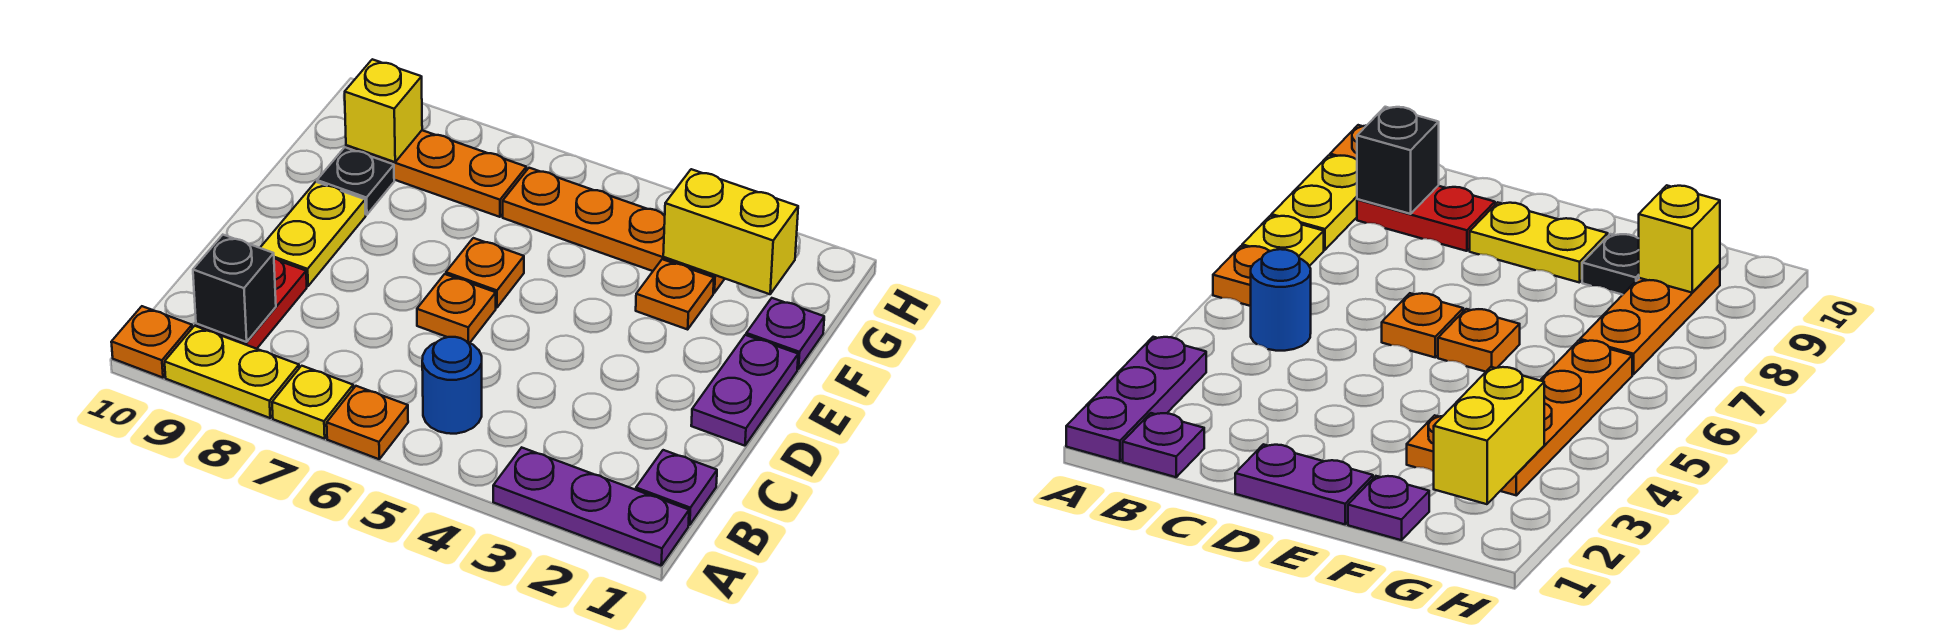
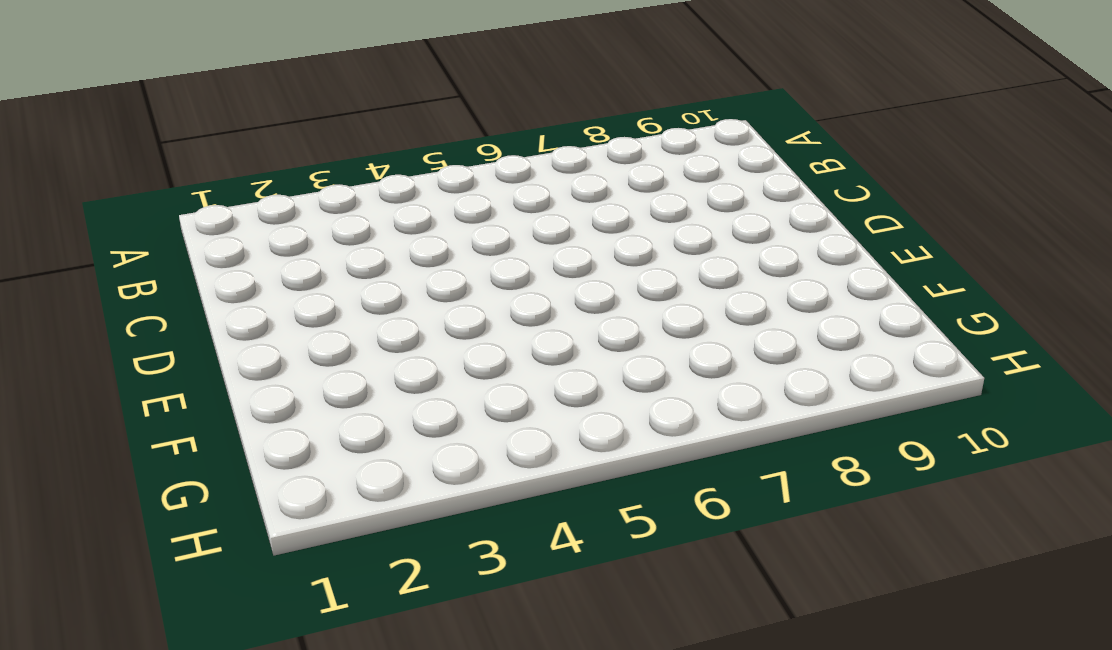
none -> purple 1x3 plate [493,448,689,566]
none -> orange 1x1 plate [327,386,408,459]
none -> yellow 1x1 plate [272,366,353,439]

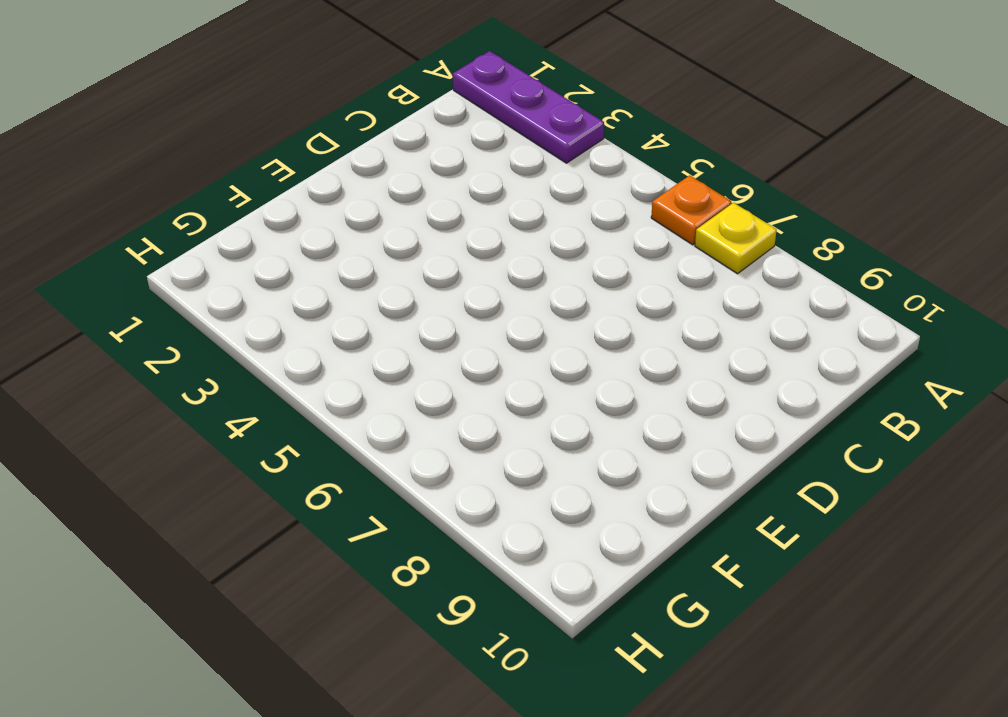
none -> yellow 1x2 plate [165,326,299,418]
none -> orange 1x1 plate [111,306,192,378]
none -> purple 1x1 plate [636,450,717,525]

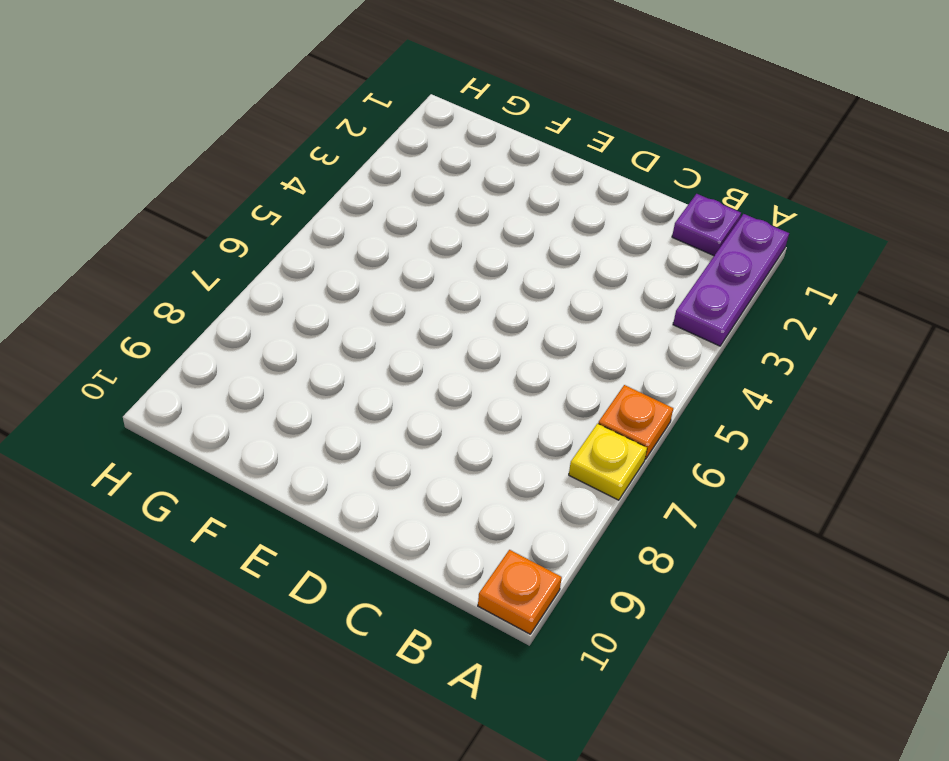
none -> yellow 1x2 plate [165,326,299,418]
none -> blue 1x1 round brick [422,337,482,434]
none -> red 1x2 plate [196,258,307,349]

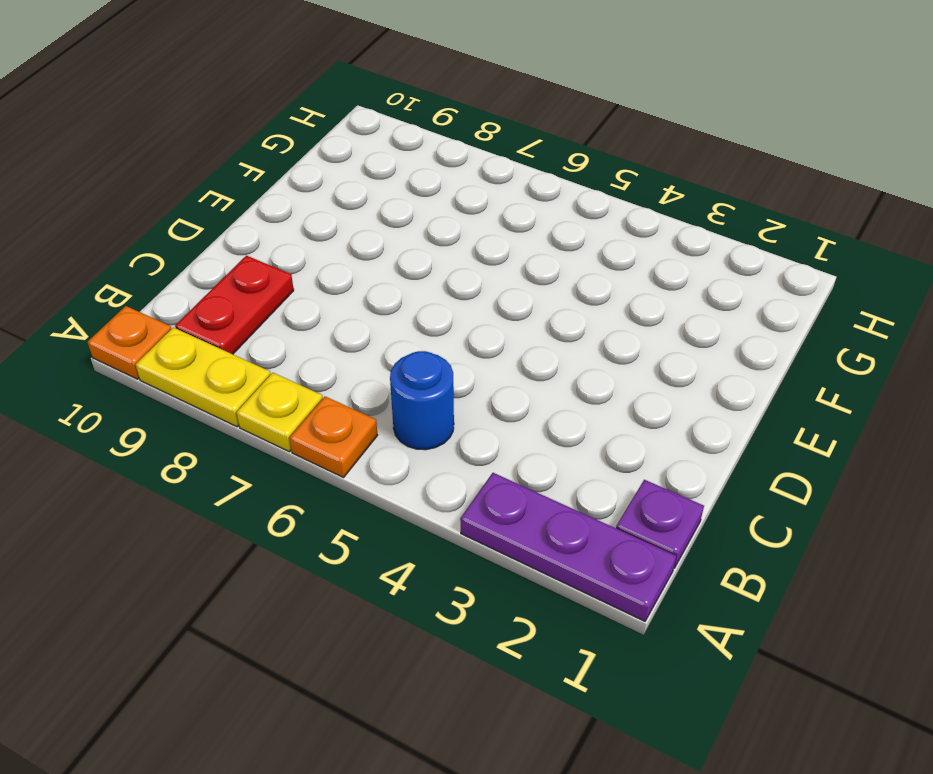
none -> purple 1x2 plate [691,335,798,446]
none -> orange 1x1 plate [417,274,496,343]
none -> yellow 1x2 plate [260,182,366,286]

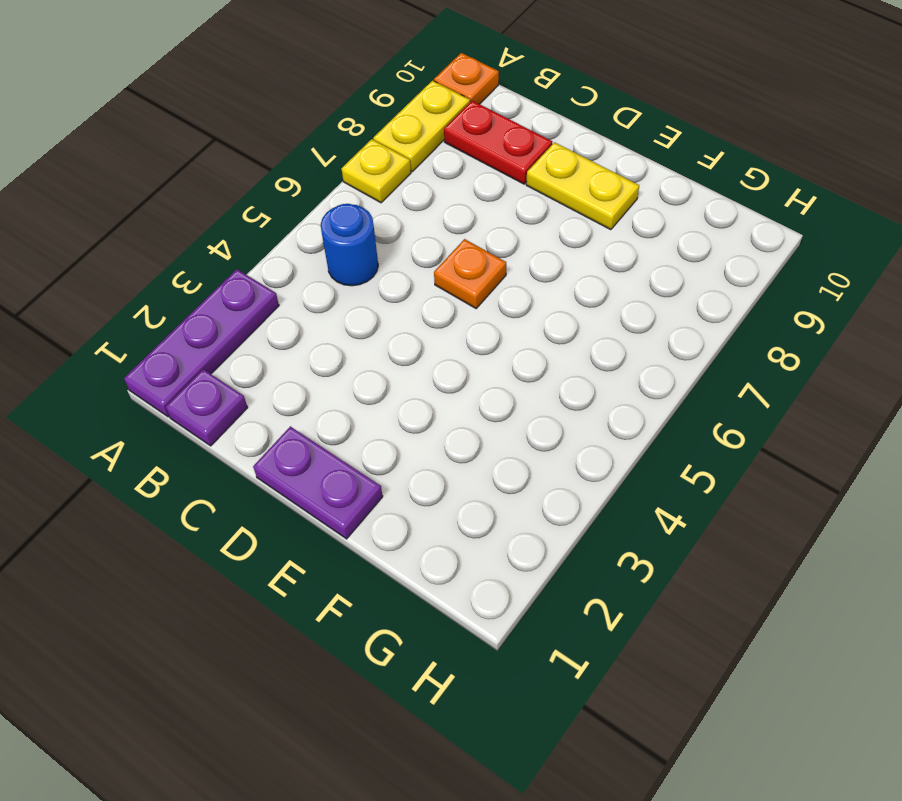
none -> orange 1x1 plate [327,386,408,459]
none -> orange 1x1 plate [446,238,524,308]
none -> purple 1x1 plate [746,298,824,369]

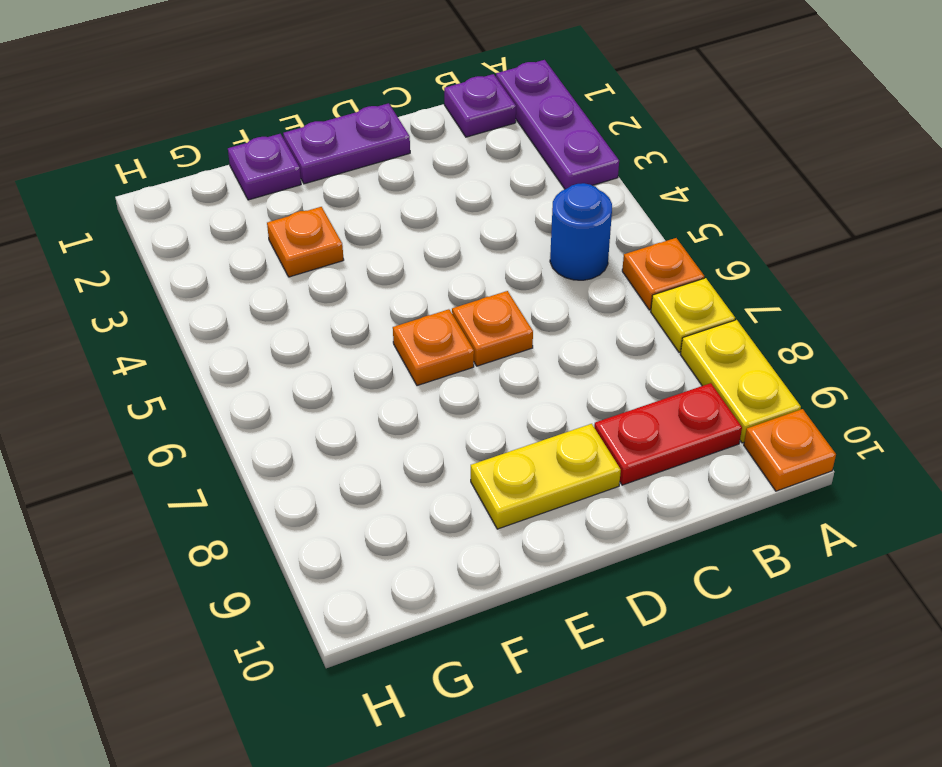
none -> black 1x1 plate [317,147,394,215]
none -> orange 1x4 plate [503,168,725,293]
none -> orange 1x3 plate [346,130,526,217]

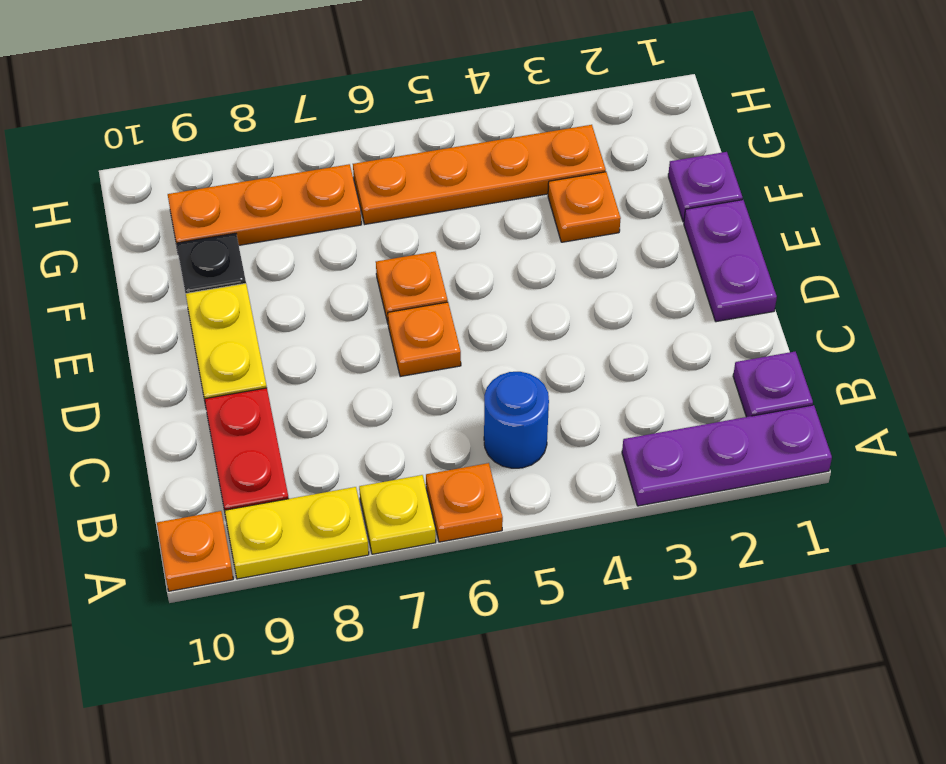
none -> black 1x1 brick [193,235,276,342]
none -> yellow 1x2 brick [663,169,798,294]
none -> yellow 1x1 brick [345,59,422,162]

